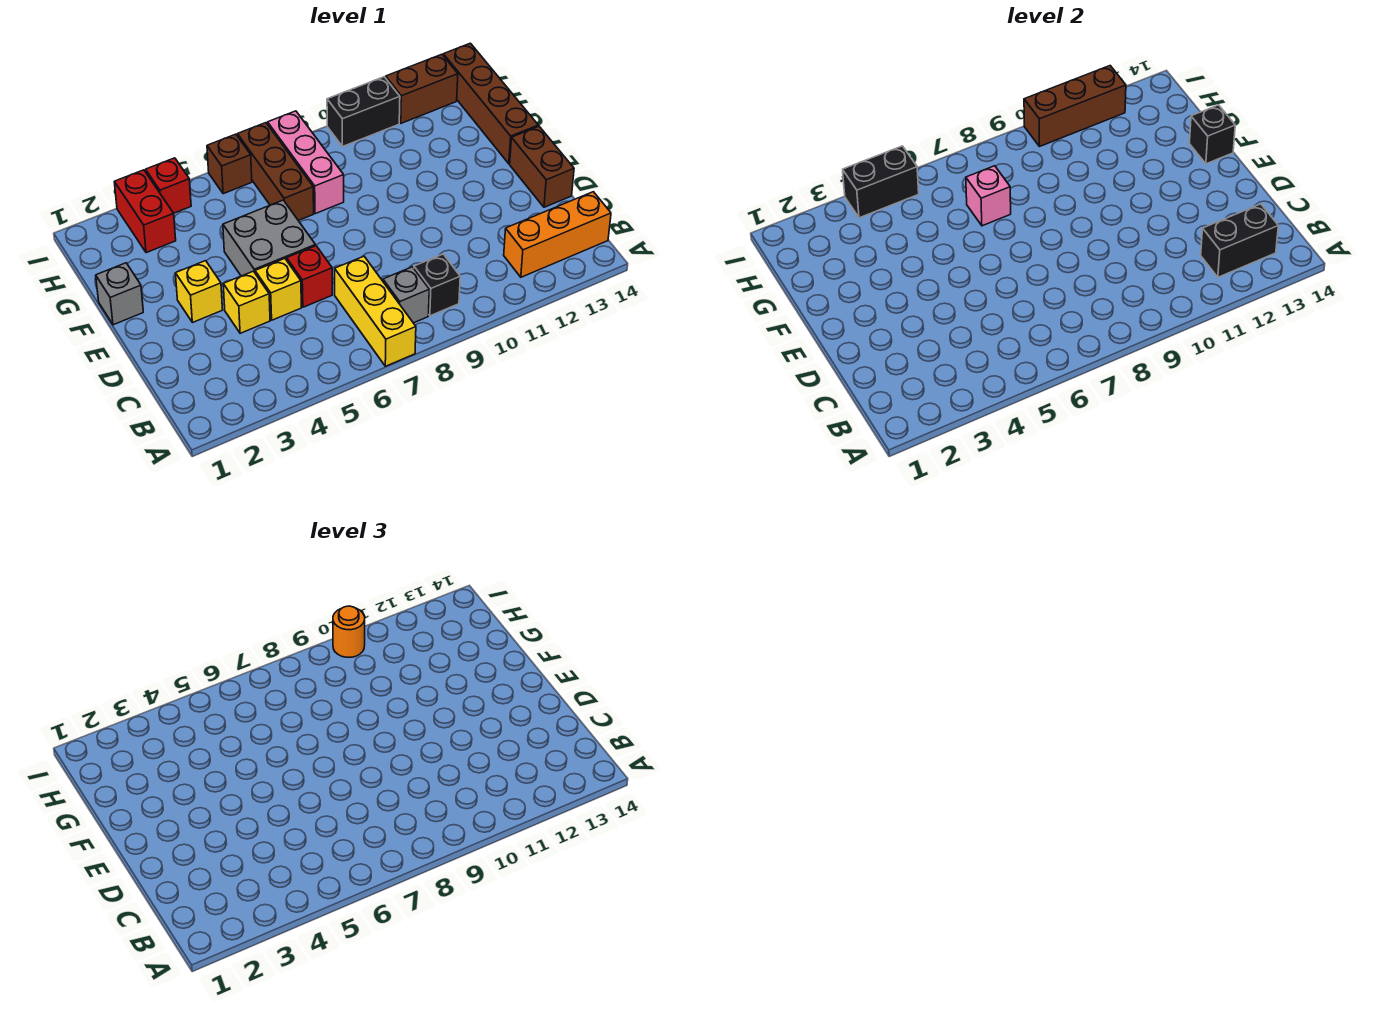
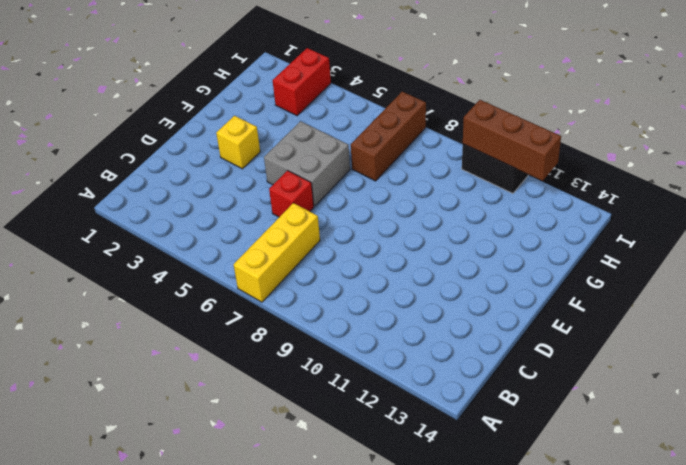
none -> grey 1x1 brick [383,267,429,323]
none -> black 1x1 brick [414,254,460,316]
none -> orange 1x3 brick [504,192,611,277]

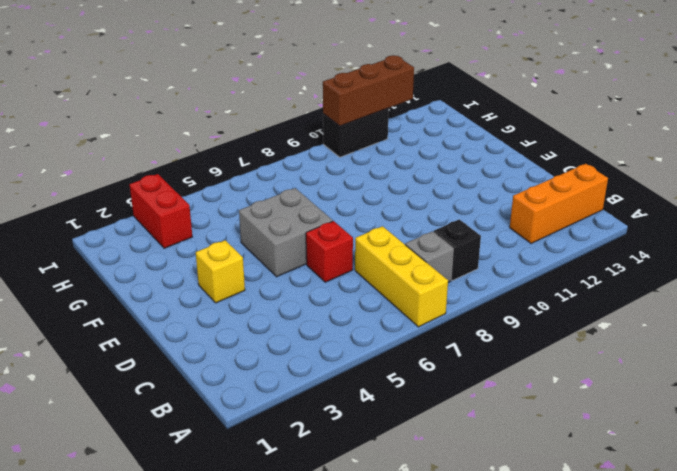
none -> yellow 1x1 brick [223,271,270,333]
none -> yellow 1x1 brick [255,259,301,320]
none -> brown 1x2 brick [510,126,574,207]

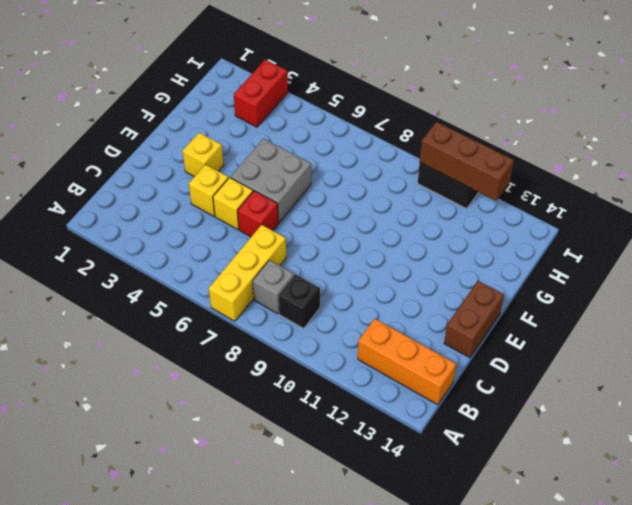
none -> grey 1x1 brick [96,263,143,325]
none -> brown 1x4 brick [443,43,538,164]
none -> brown 1x3 brick [237,123,314,220]

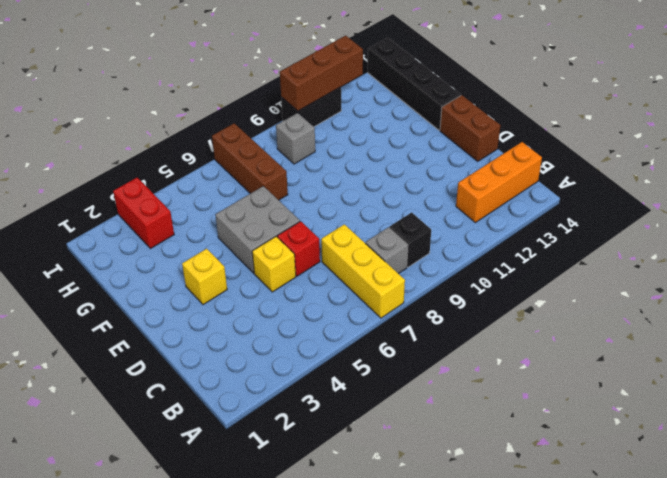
black 1x4 brick [368,38,461,130] -> brown 1x4 brick [443,43,538,164]
grey 1x1 brick [276,113,315,164] -> grey 1x1 brick moved to [96,263,143,325]
none -> yellow 1x1 brick [223,271,270,333]
none -> pink 1x3 brick [268,111,344,214]
none -> red 1x1 brick [146,158,191,213]

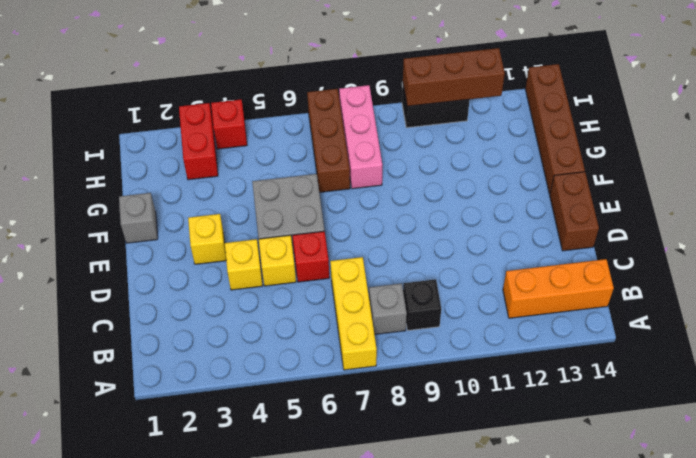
none -> brown 1x1 brick [207,134,252,194]
none -> brown 1x2 brick [386,54,458,123]
none -> black 1x2 brick [1201,204,1278,277]

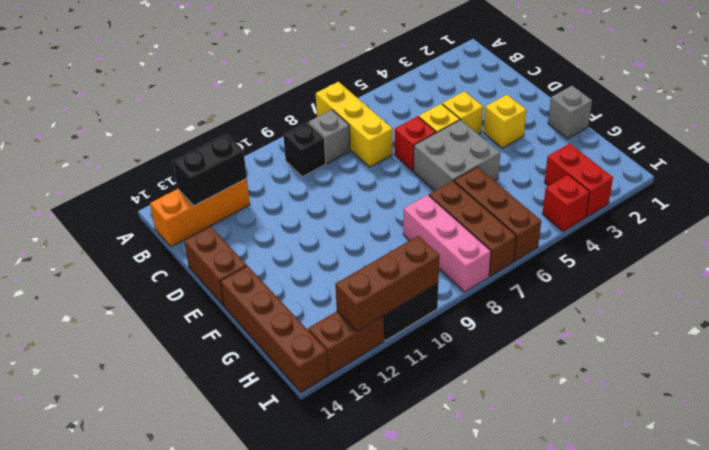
brown 1x3 brick [454,167,541,261] -> brown 1x1 brick [207,134,252,194]
none -> black 1x1 brick [1189,105,1235,164]
none -> pink 1x1 brick [966,166,1011,226]
none -> black 1x2 brick [843,146,919,218]

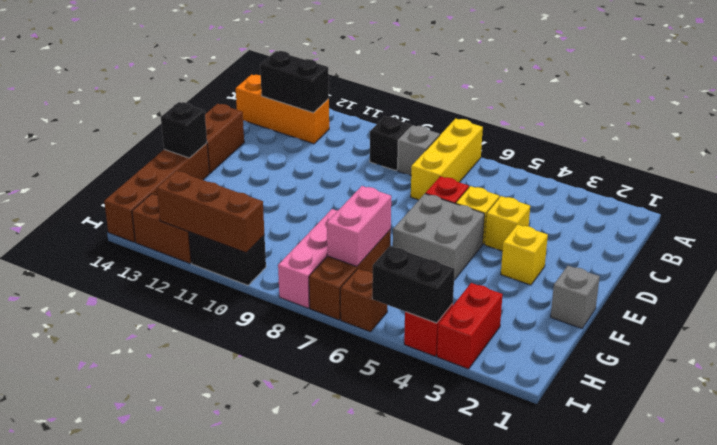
pink 1x2 brick [327,186,391,267] -> pink 1x1 brick [966,166,1011,226]
none -> orange 1x1 round brick [333,606,365,657]

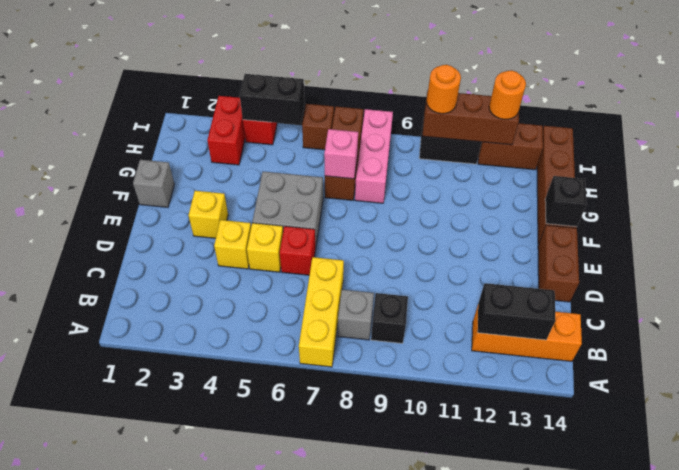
orange 1x1 round brick [489,70,526,119] -> none

